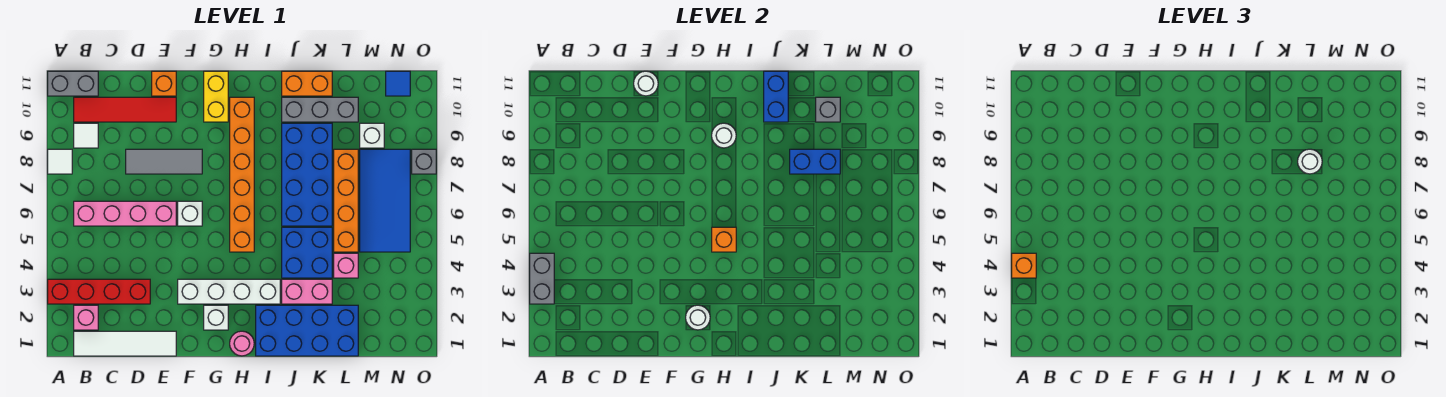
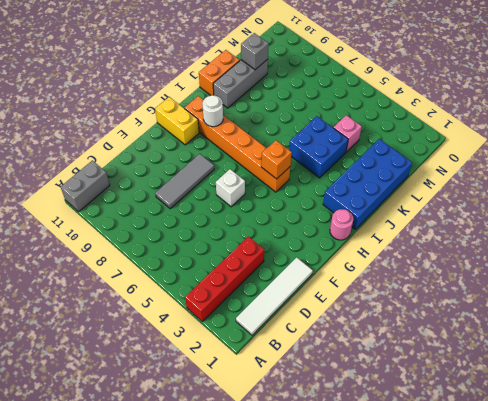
none -> white 1x1 tile [48,149,72,174]
none -> pink 1x1 brick [74,305,98,330]
none -> pink 1x4 brick [74,201,176,226]
none -> white 1x1 tile [74,123,98,148]

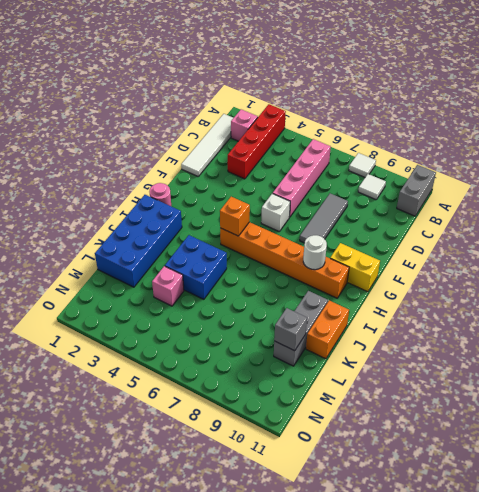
none -> red 1x4 tile [74,97,176,122]
none -> orange 1x1 brick [152,71,176,96]
none -> white 1x4 brick [178,279,280,304]
none -> white 1x1 brick [204,305,228,330]

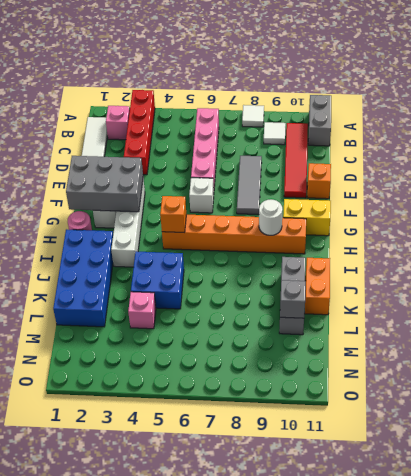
grey 2x3 brick [66,156,143,212] -> white 1x1 round brick [686,305,710,330]
none -> pink 1x2 brick [282,279,332,304]
none -> blue 2x4 brick [282,123,332,226]
none -> orange 1x4 brick [334,149,358,252]
none -> blue 2x4 tile [360,149,410,252]

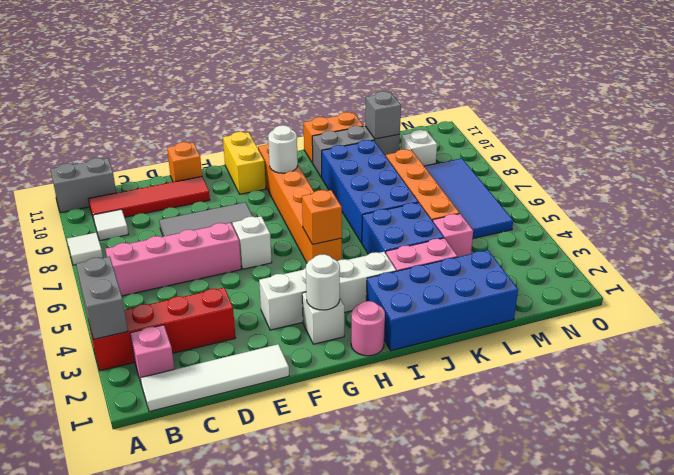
none -> blue 1x1 tile [386,71,410,96]
none -> grey 1x1 brick [412,149,436,174]
none -> white 1x1 round brick [634,71,658,96]
none -> blue 1x2 brick [764,71,788,122]

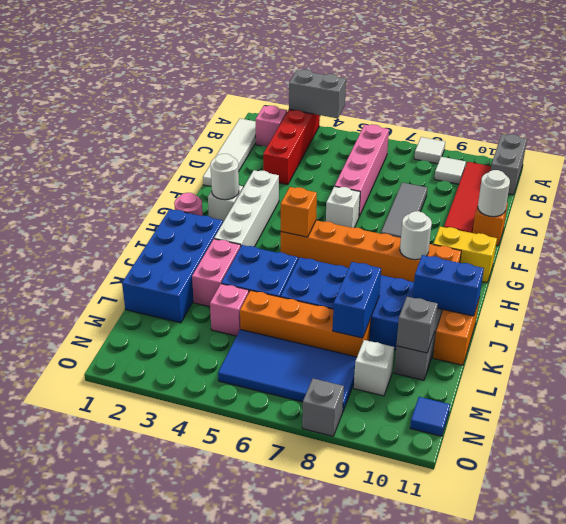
none -> orange 1x1 brick [1012,253,1036,278]
none -> white 1x1 round brick [1298,149,1322,174]

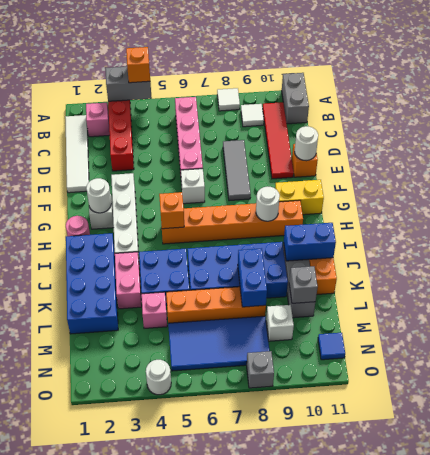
white 1x1 round brick [146,360,171,395] -> white 1x1 round brick moved to [1298,149,1322,174]

